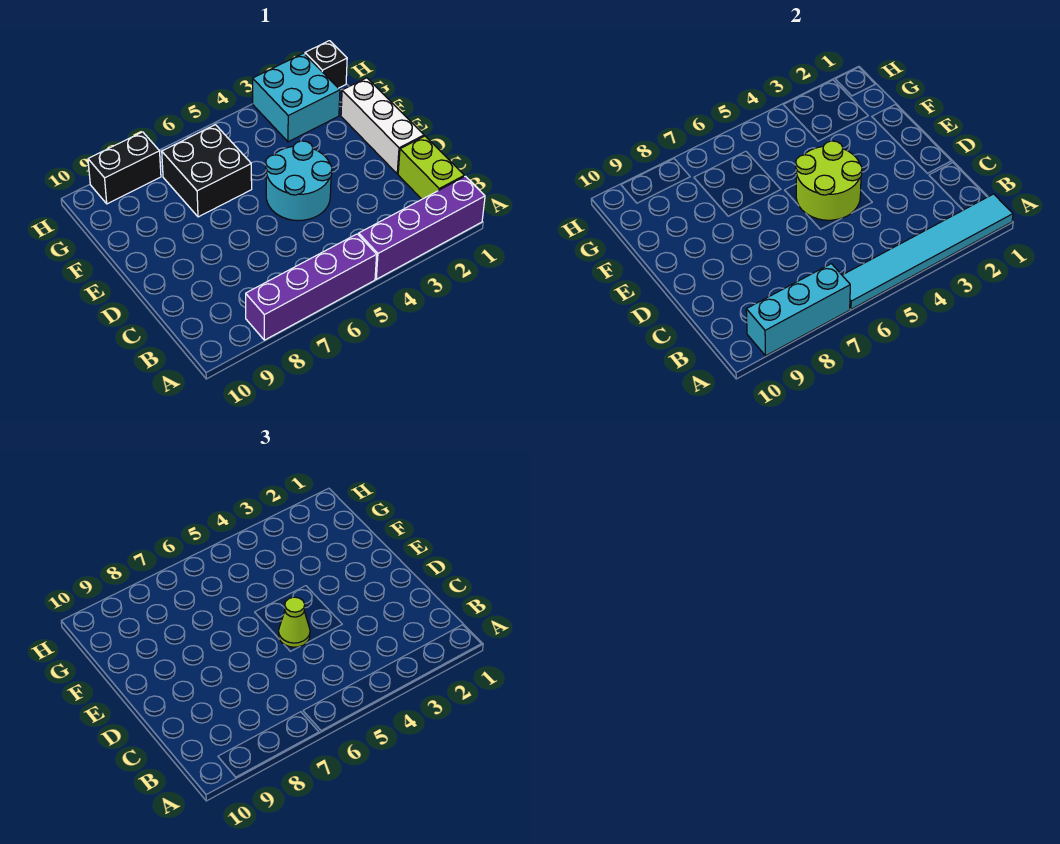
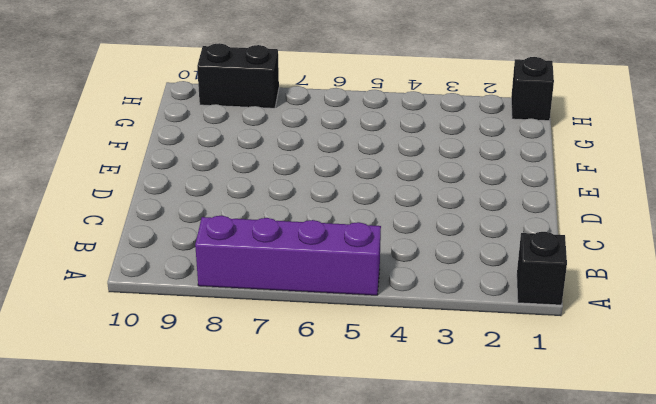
black 1x1 brick [517,232,567,305] -> purple 1x4 brick [359,176,485,279]
none -> lime 1x2 brick [398,136,464,199]
none -> white 1x3 brick [341,78,424,174]
none -> cyan 2x2 round brick [266,141,332,221]

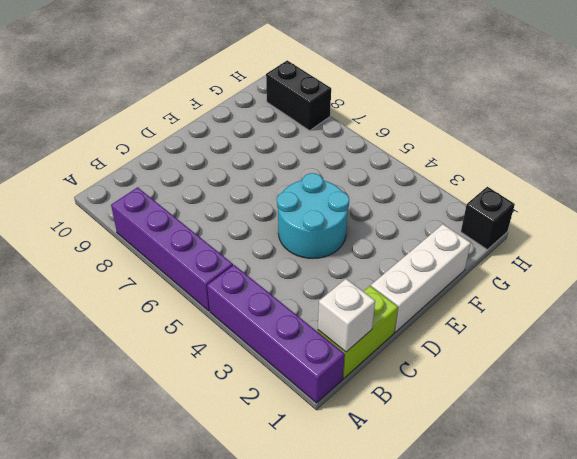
white 1x1 brick [318,279,375,352] -> none
none -> black 2x2 brick [162,125,252,217]
none -> cyan 2x2 brick [253,53,340,142]
none -> cyan 1x6 tile [842,194,1013,309]

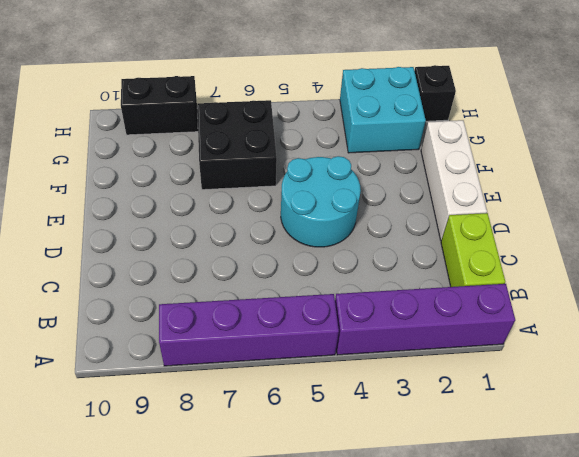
none -> cyan 1x6 tile [842,194,1013,309]
none -> cyan 1x3 brick [746,264,850,356]
none -> lime 2x2 round brick [796,141,862,220]

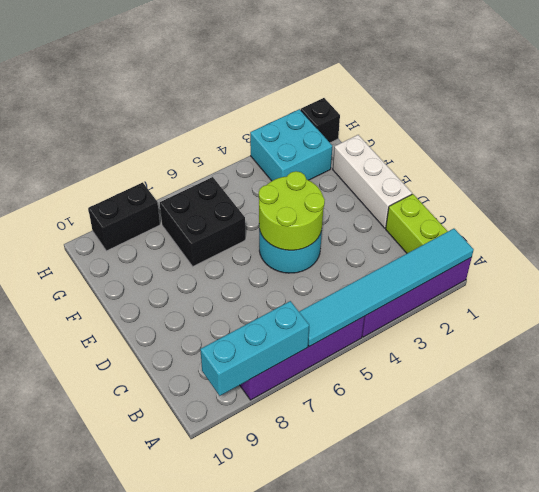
none -> lime 1x1 cone [279,597,310,647]

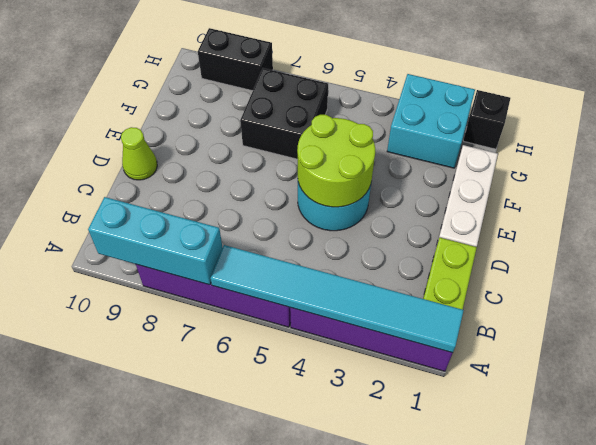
lime 1x1 cone [121,127,157,180] -> lime 1x1 cone moved to [279,597,310,647]

